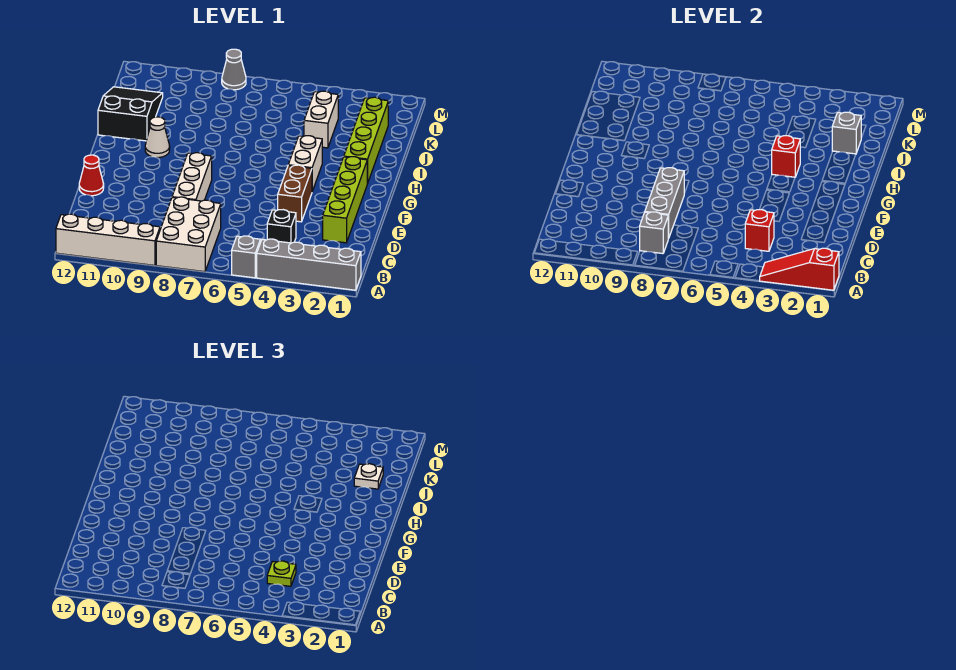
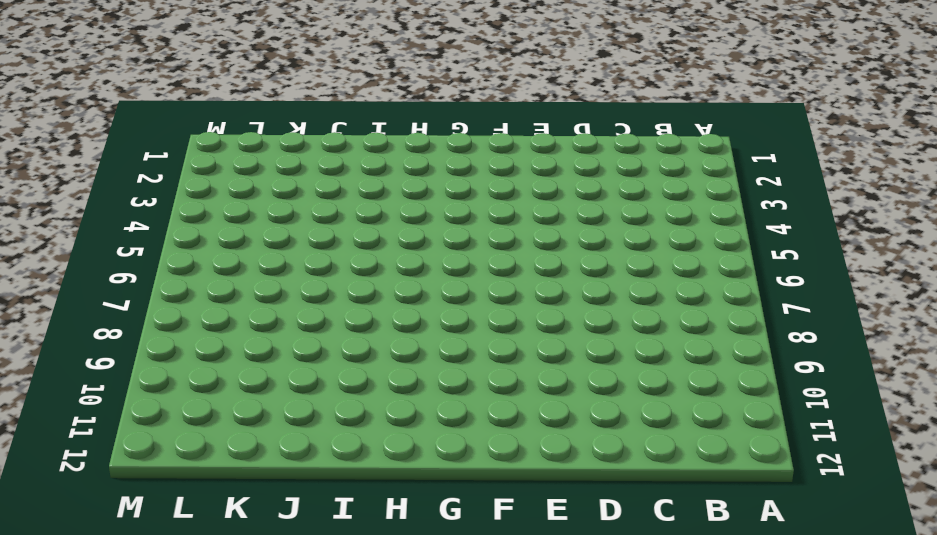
none -> grey 1x4 brick [257,239,361,290]
none -> grey 1x1 brick [232,236,260,278]
none -> white 2x3 brick [156,197,221,272]

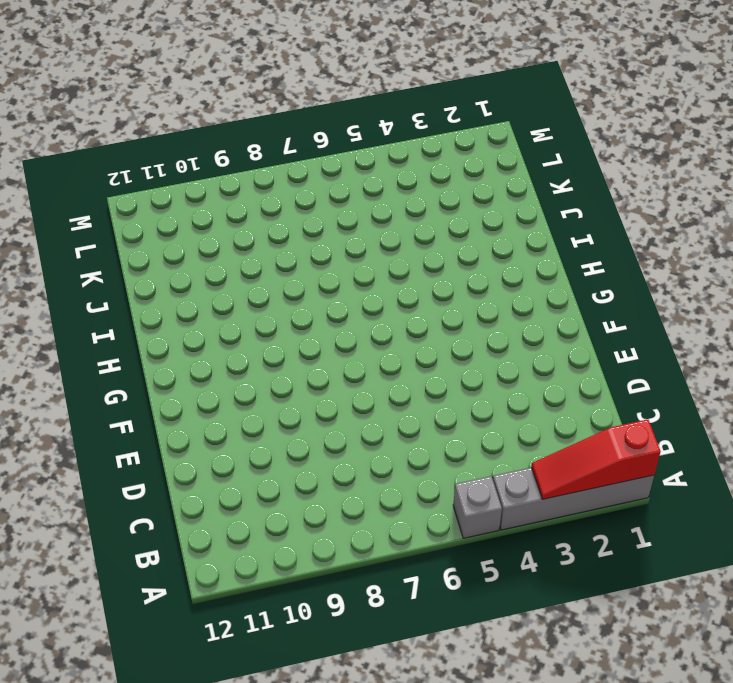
none -> white 2x3 brick [156,197,221,272]
none -> white 1x4 brick [56,214,160,265]
none -> black 1x1 brick [267,210,296,243]

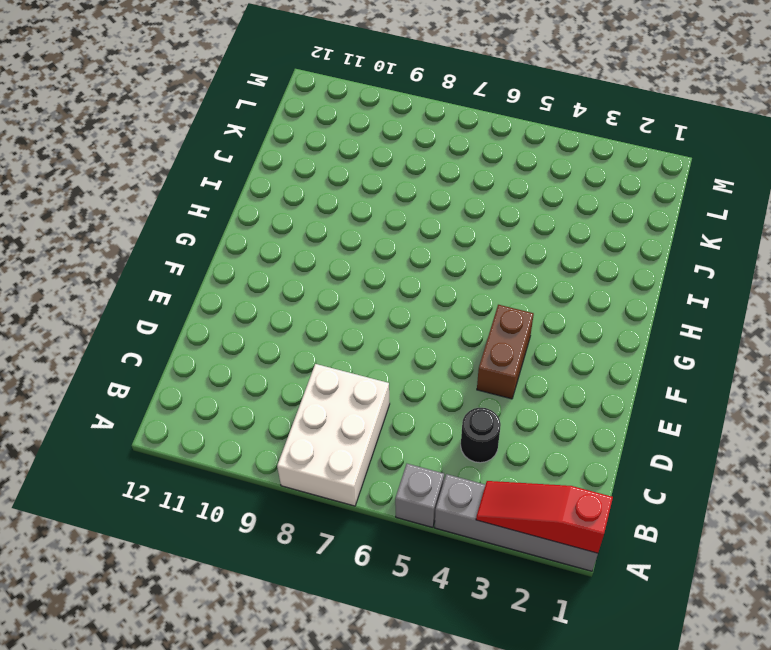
black 1x1 round brick [461,408,501,463] -> black 1x1 brick [267,210,296,243]
none -> white 1x4 brick [56,214,160,265]
none -> lime 1x4 brick [323,157,367,243]
none -> white 1x3 brick [172,153,212,201]

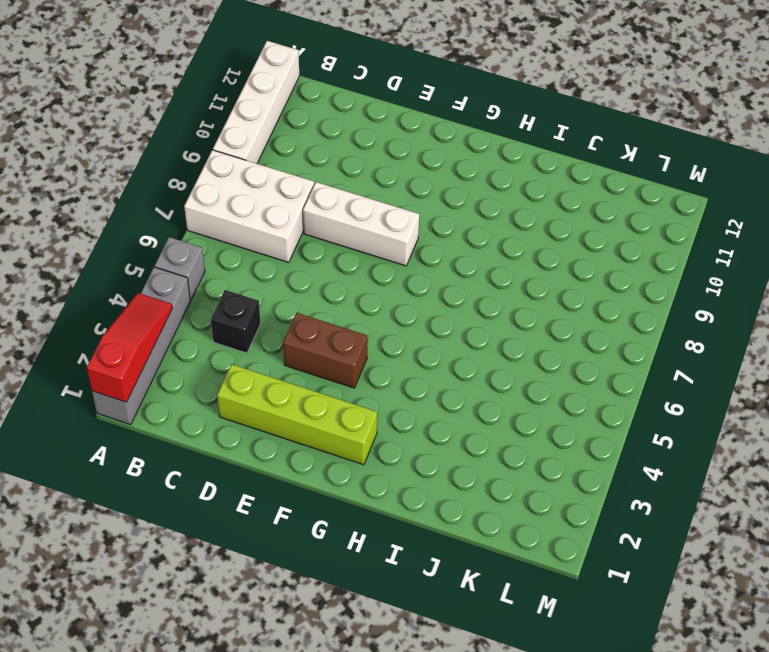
none -> red 1x1 cone [79,155,104,196]
none -> white 1x2 brick [288,136,322,191]
none -> lime 1x4 brick [344,97,388,183]

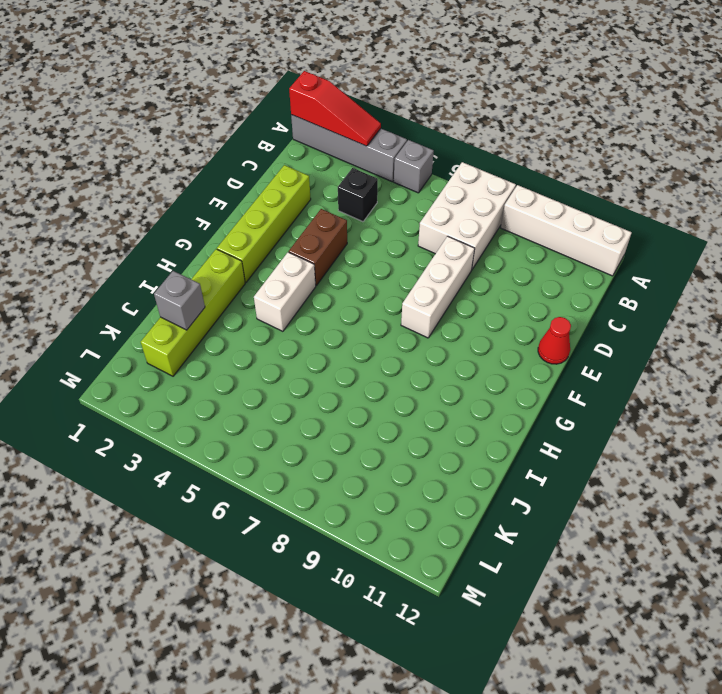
none -> white 1x1 cone [145,117,170,158]
none -> black 2x3 slope [98,87,163,141]
none -> white 1x2 brick [304,91,338,148]

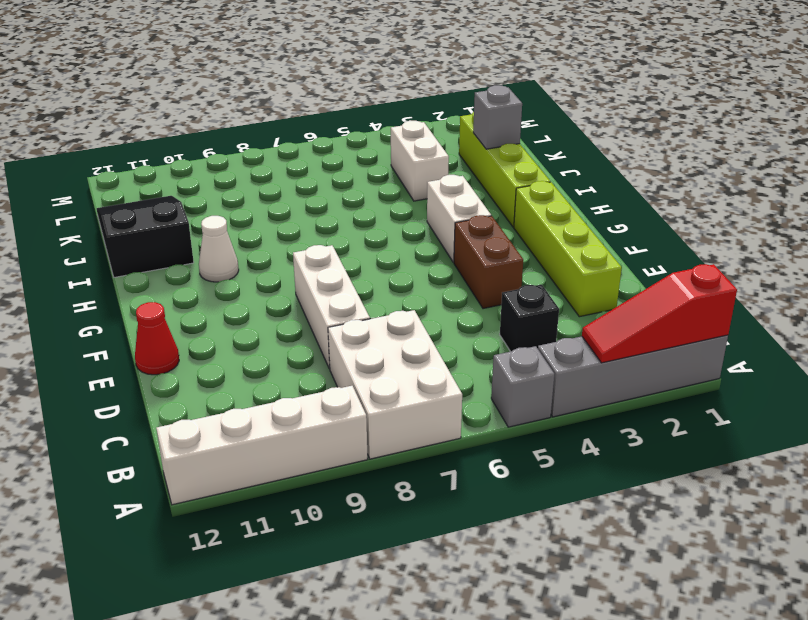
none -> grey 1x1 cone [222,49,246,90]
none -> grey 1x1 brick [640,212,668,254]
none -> red 1x1 brick [745,210,774,251]

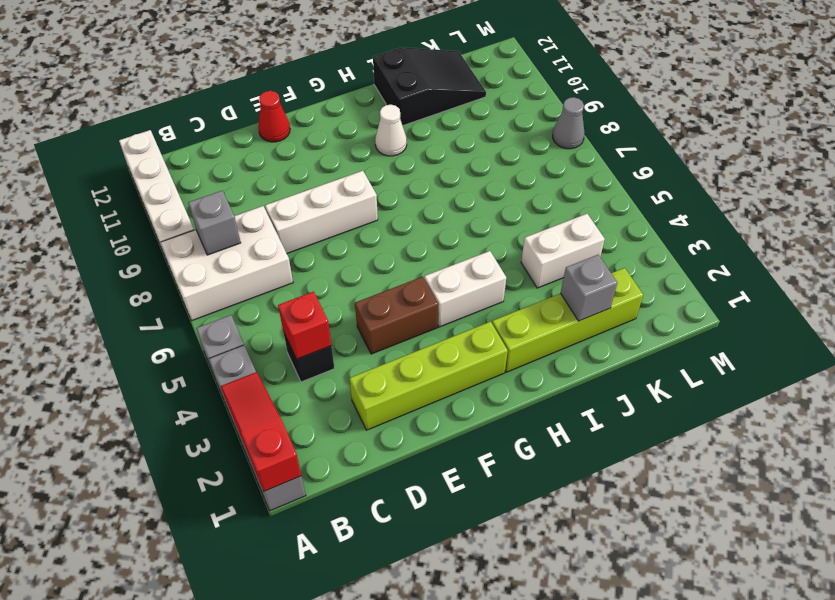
none -> grey 1x3 brick [645,168,684,238]
none -> red 1x1 brick [772,136,800,177]
none -> lime 1x1 plate [267,561,296,586]

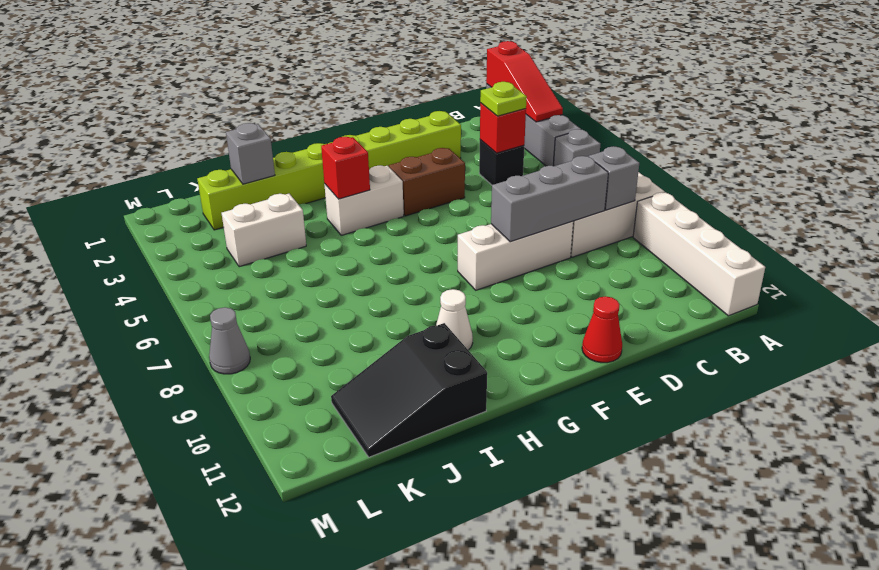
none -> white 1x1 plate [354,464,383,489]

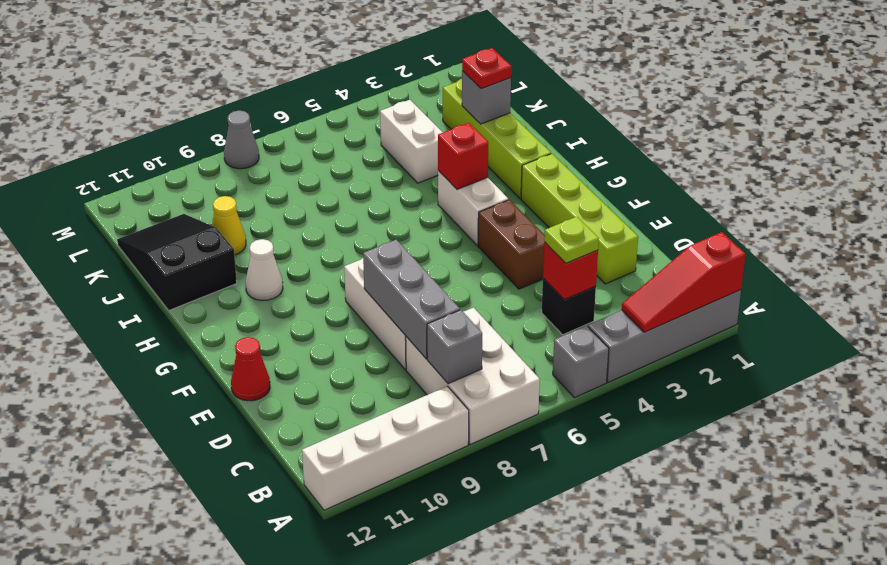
red 1x1 plate [462,48,511,89] -> white 1x1 plate [354,464,383,489]
yellow 1x1 cone [212,196,246,255] -> none

